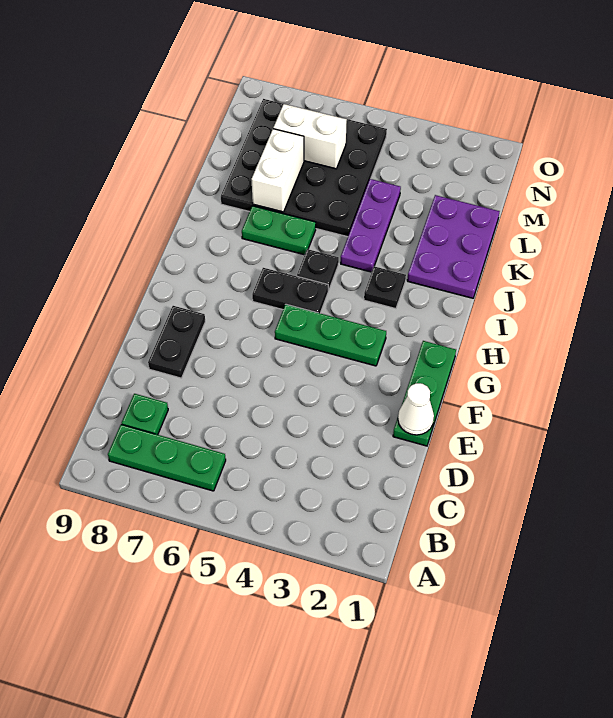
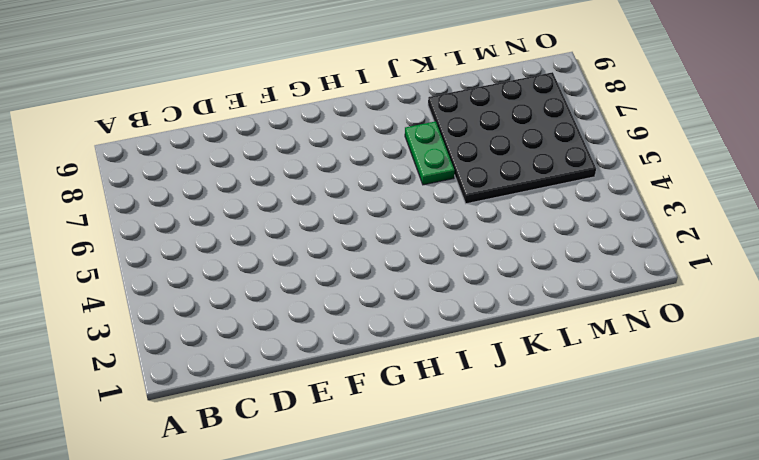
none -> green 1x3 plate [108,424,226,491]
none -> green 1x1 plate [122,394,168,435]
none -> green 1x3 plate [393,341,456,446]

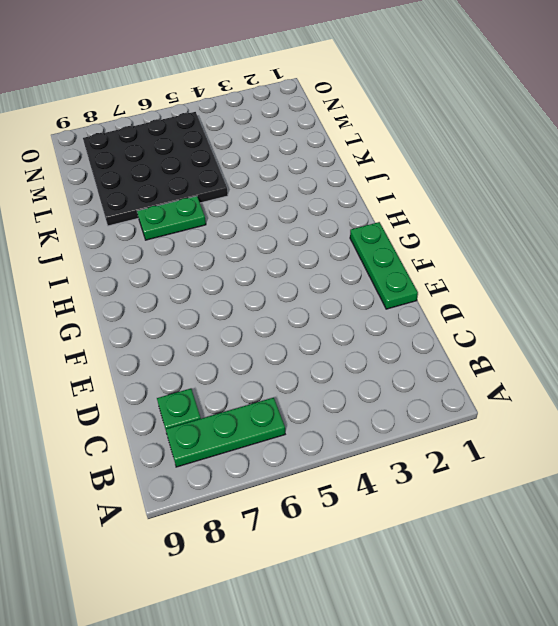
none -> black 1x2 plate [148,306,205,378]
none -> green 1x3 plate [275,304,386,366]
none -> black 1x2 plate [252,268,328,313]

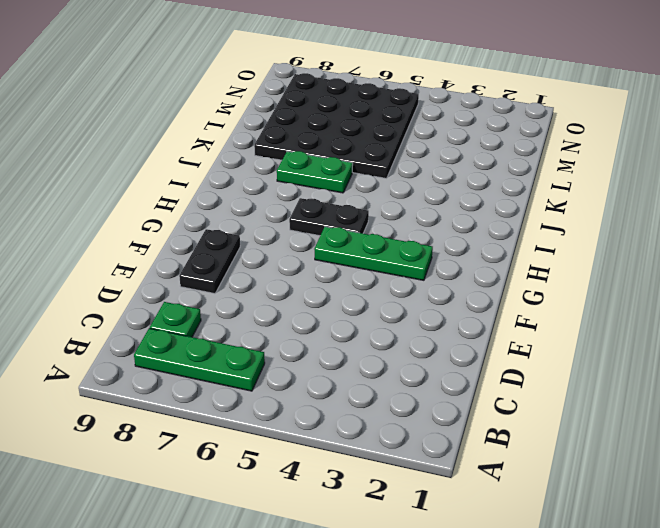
none -> green 1x3 plate [393,341,456,446]
none -> black 1x1 plate [364,266,406,309]
none -> black 1x1 plate [297,249,339,291]

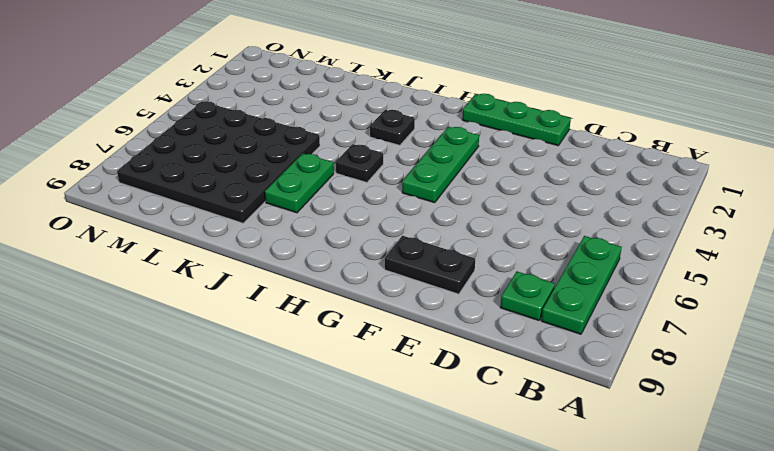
none -> black 1x2 plate [252,268,328,313]
none -> purple 2x3 plate [407,195,500,298]
none -> purple 1x3 plate [341,179,401,272]

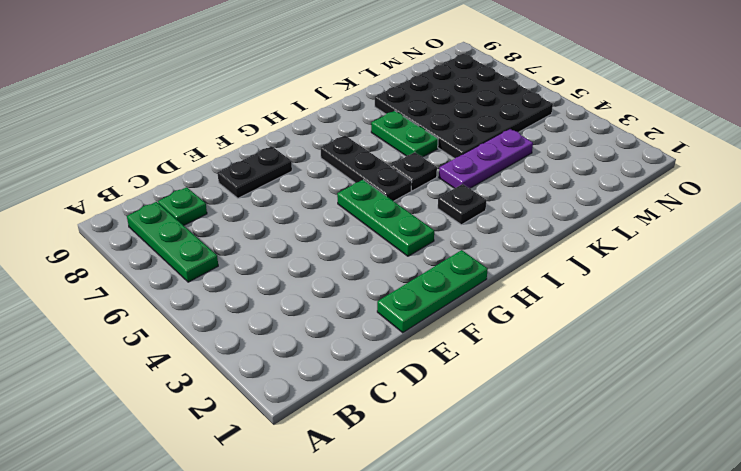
black 1x3 plate [321,136,412,201] -> black 1x2 plate [252,268,328,313]
none -> purple 2x3 plate [407,195,500,298]
none -> white 1x1 cone [398,383,434,435]
none -> white 1x2 brick [252,129,304,212]

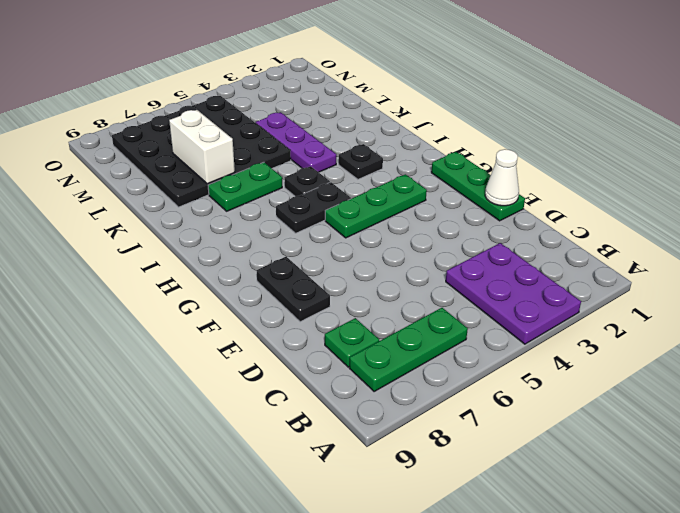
purple 2x3 plate [446,243,581,344] -> purple 2x3 plate moved to [407,195,500,298]
none -> white 1x2 brick [273,104,347,169]

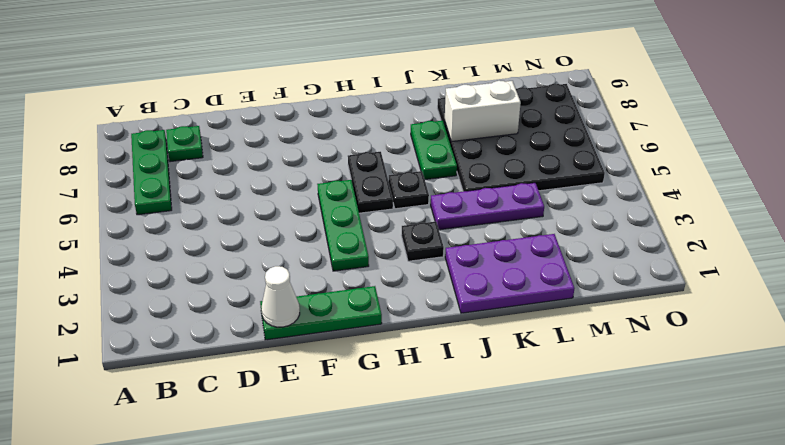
none -> black 1x2 plate [148,306,205,378]
none -> white 1x2 brick [273,104,347,169]

